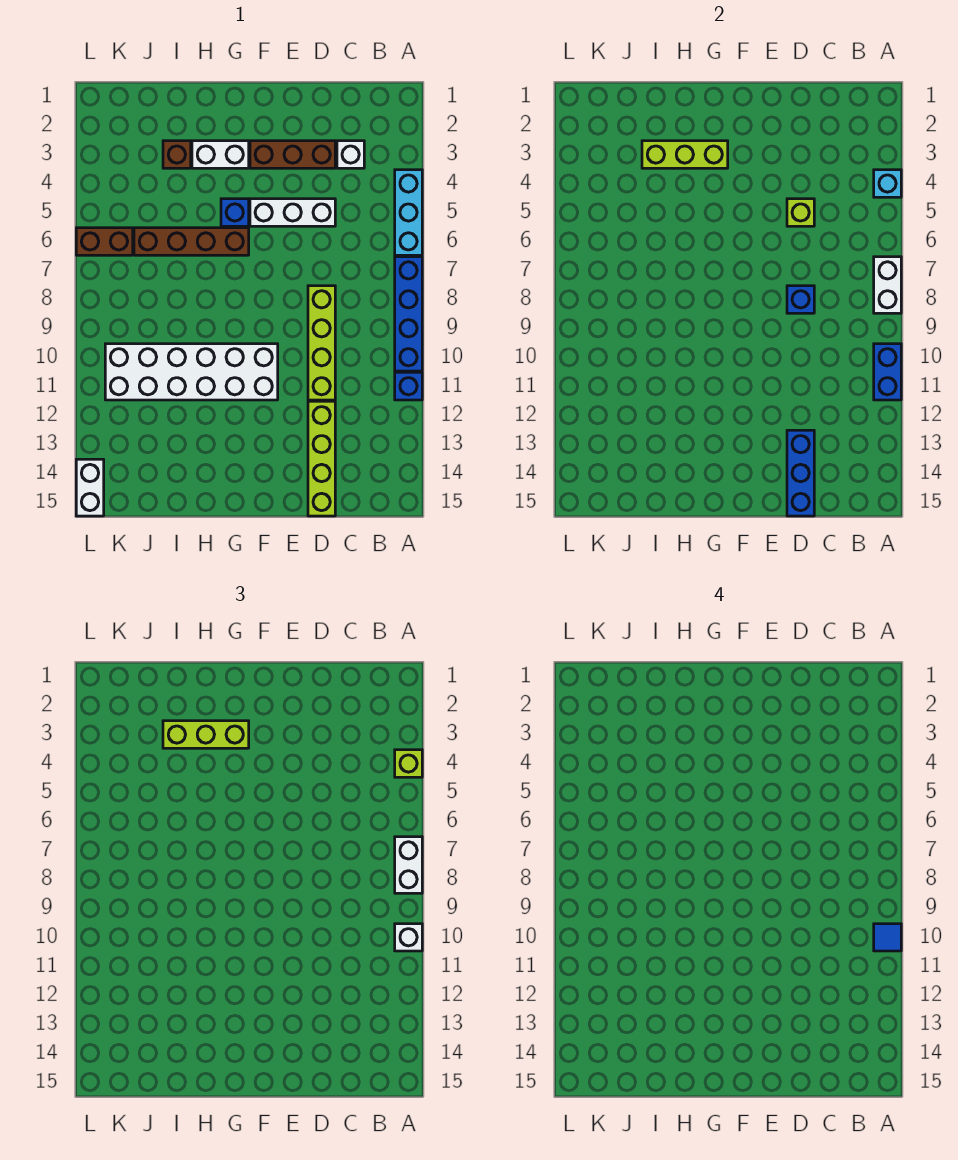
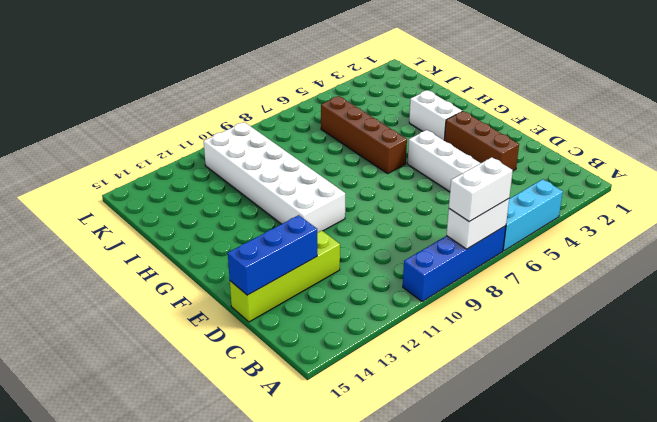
none -> blue 1x1 brick [395,372,422,400]
none -> white 1x1 brick [337,141,364,168]
none -> lime 1x4 brick [308,286,335,400]

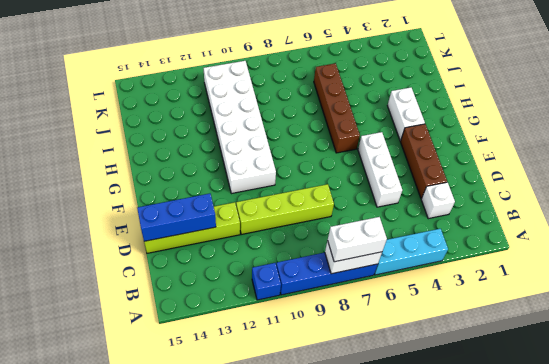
none -> blue 1x1 brick [221,199,249,226]
none -> brown 1x1 brick [163,141,191,168]
none -> brown 1x2 brick [76,228,133,255]

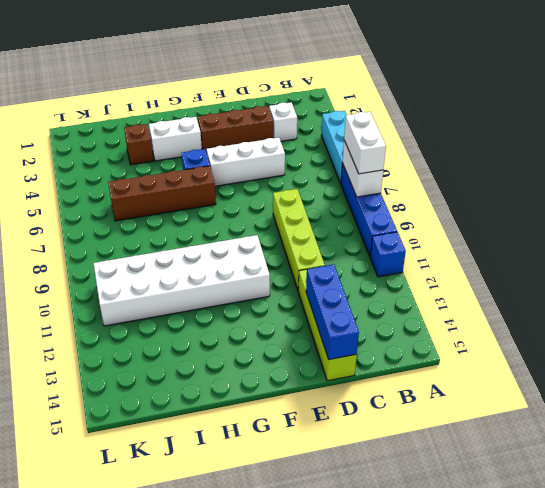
none -> brown 1x2 brick [76,228,133,255]
none -> white 1x2 brick [76,459,104,516]
none -> cyan 1x1 brick [874,170,901,197]

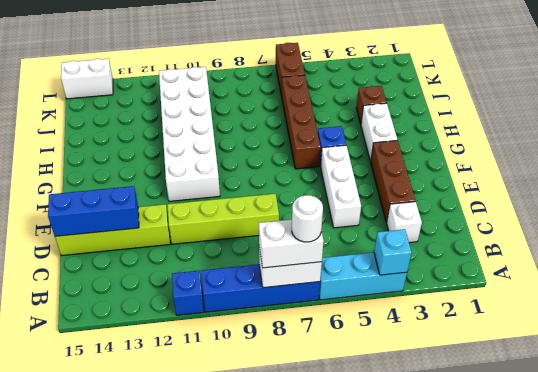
white 1x1 round brick [292,195,323,242] -> none
none -> blue 1x2 brick [874,344,901,400]
none -> lime 1x1 brick [787,199,814,226]
none -> blue 1x1 brick [787,286,814,313]

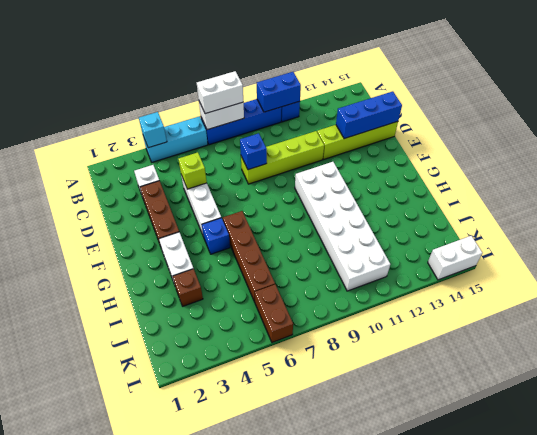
none -> lime 1x3 brick [642,141,728,168]
none -> lime 1x1 brick [395,750,422,777]
none -> white 1x1 brick [395,924,422,951]

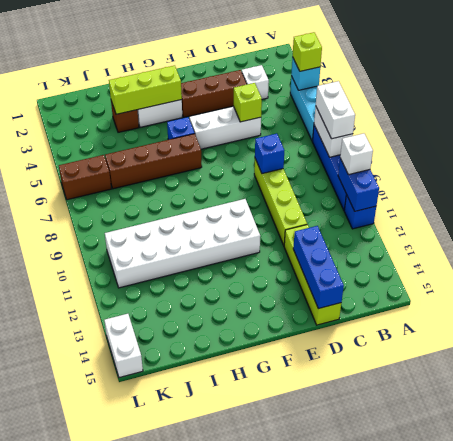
none -> lime 1x3 brick [163,721,249,748]
none -> blue 1x1 tile [874,924,901,951]

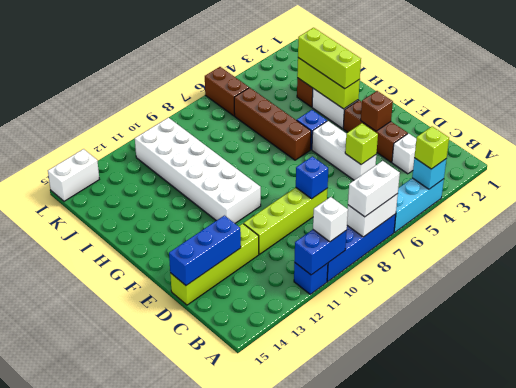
brown 1x1 brick [361,91,393,131] -> none
none -> blue 1x1 tile [874,924,901,951]

